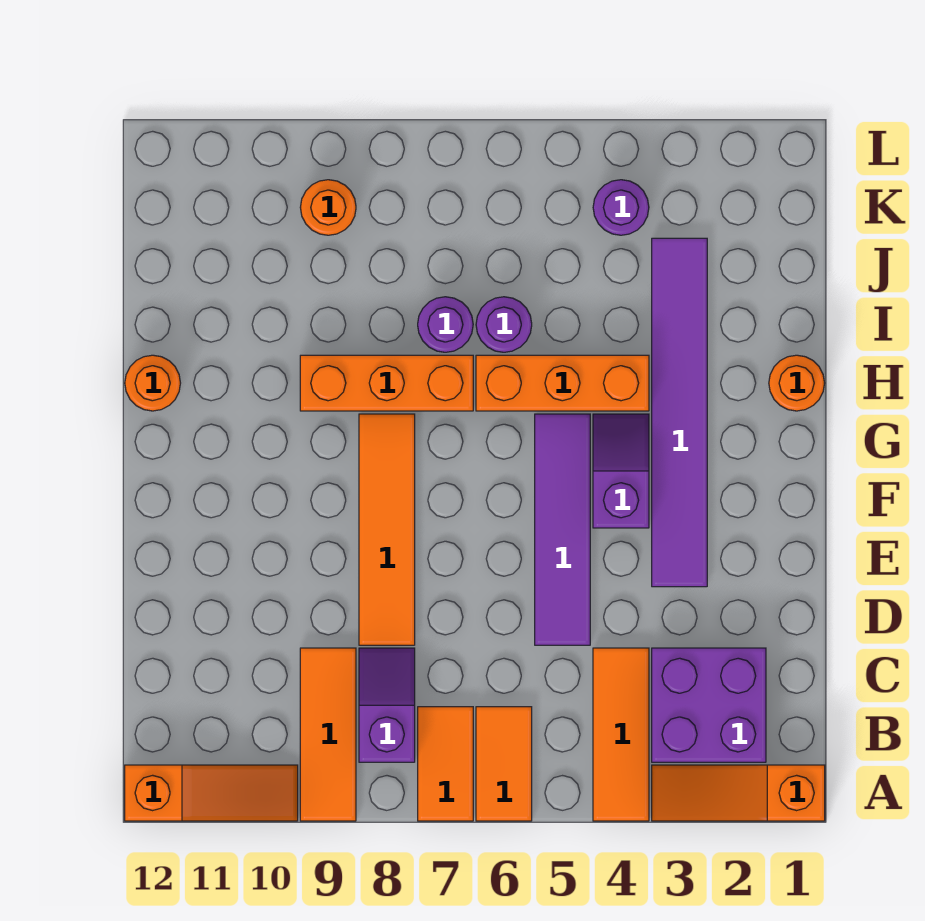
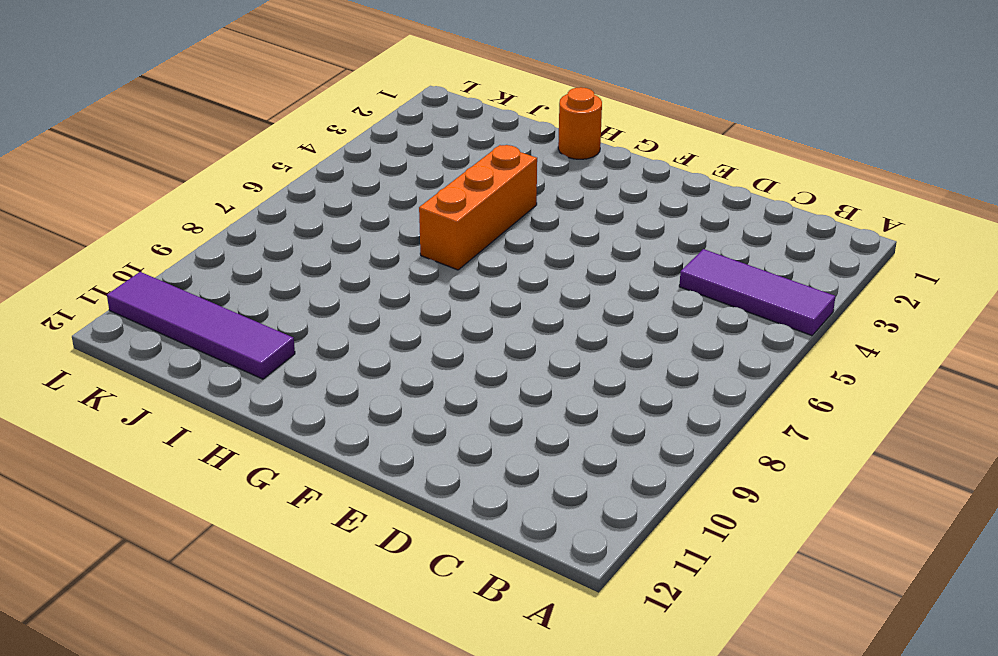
purple 1x3 tile [679,249,835,336] -> orange 1x3 tile [593,648,649,821]
purple 1x4 tile [107,272,295,379] -> purple 1x4 tile moved to [535,414,590,645]
none -> orange 1x3 slope [652,765,825,821]
none -> orange 1x2 tile [476,707,532,821]
none -> orange 1x2 tile [418,707,473,821]

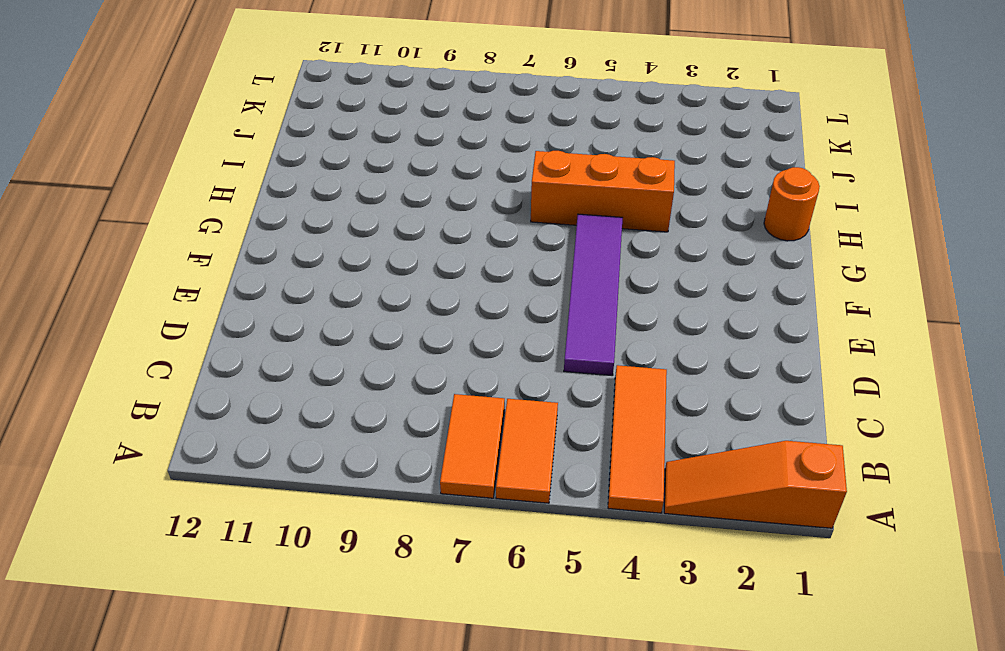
none -> orange 1x3 tile [300,648,356,821]
none -> orange 1x3 slope [125,765,298,821]
none -> purple 2x2 brick [652,648,766,762]

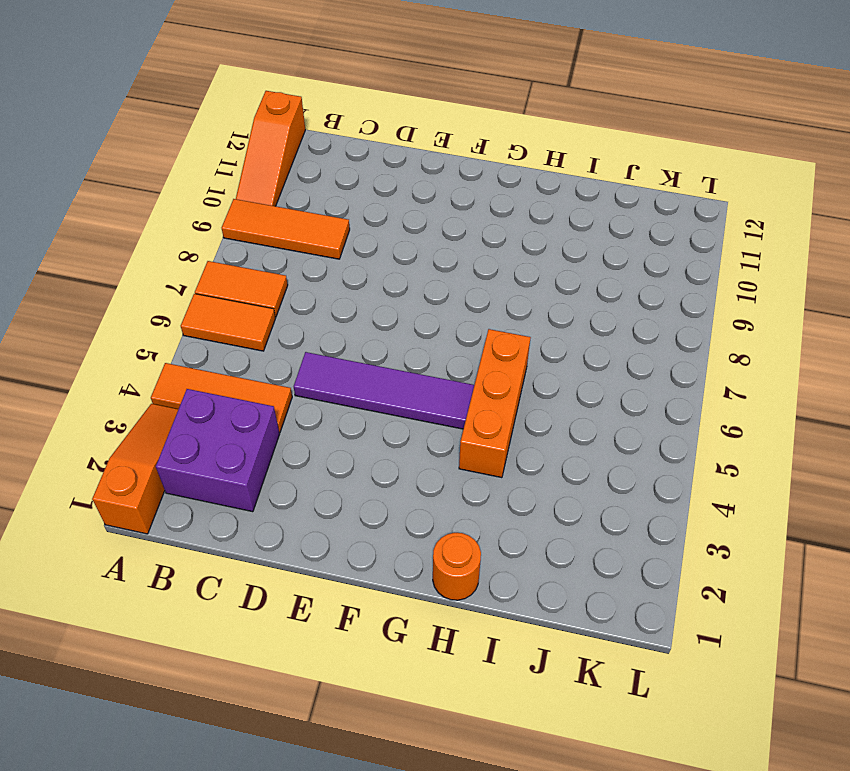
none -> purple 1x2 slope [359,648,415,762]
none -> orange 1x4 tile [359,414,415,645]
none -> purple 1x6 tile [652,238,707,587]

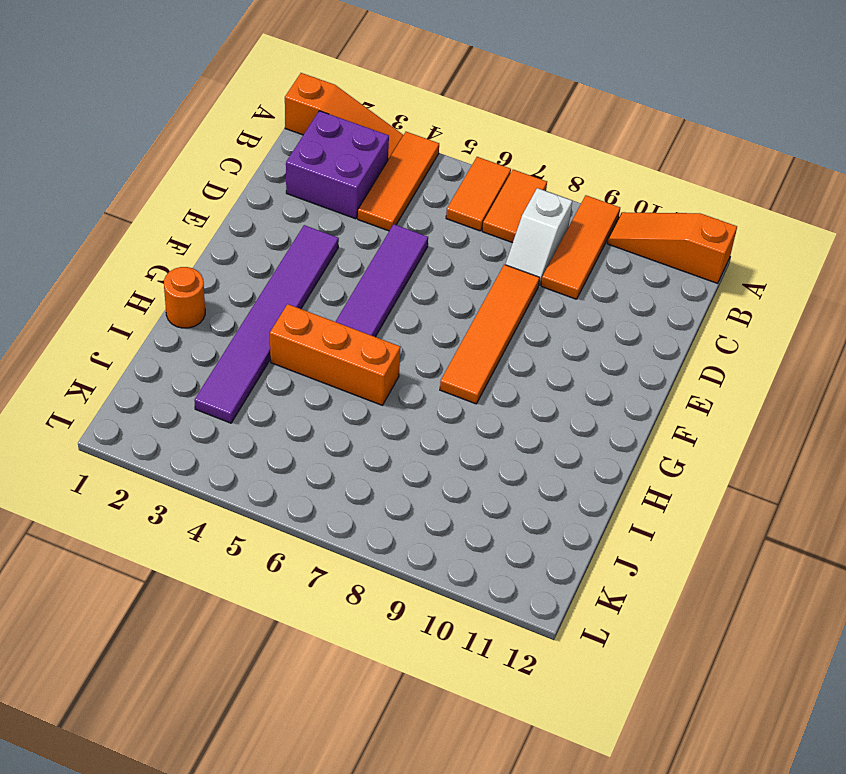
white 1x2 slope [505,188,572,285] -> purple 1x2 slope [359,648,415,762]
none -> purple 1x2 slope [593,414,649,528]
none -> orange 1x3 brick [300,355,473,411]
none -> orange 1x1 round brick [125,355,180,411]

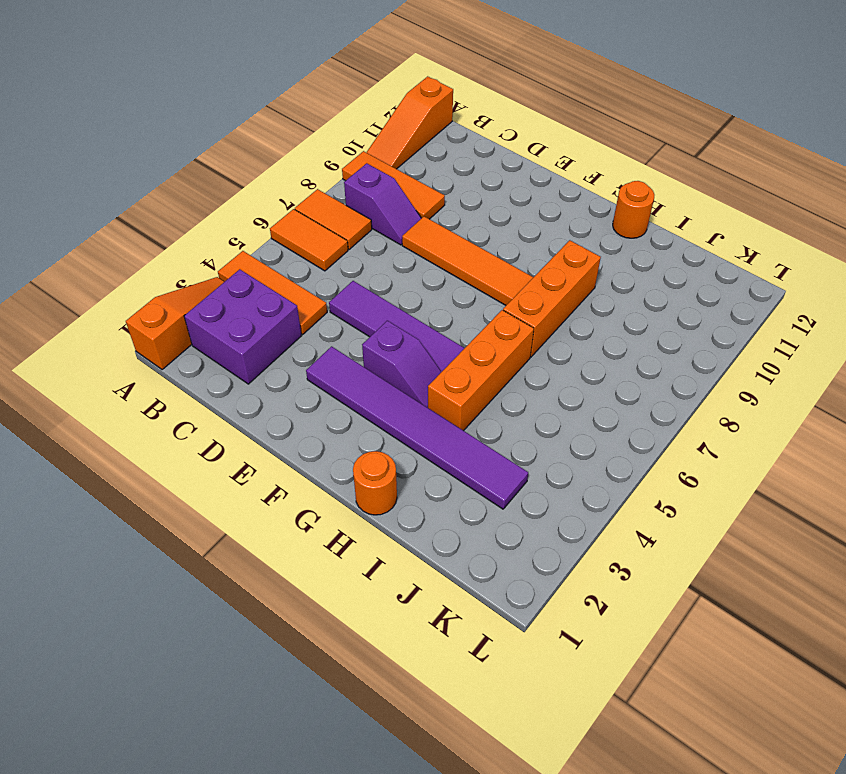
none -> purple 1x1 round brick [476,297,532,352]
none -> purple 1x1 round brick [418,297,473,352]
none -> purple 1x1 round brick [593,180,649,235]

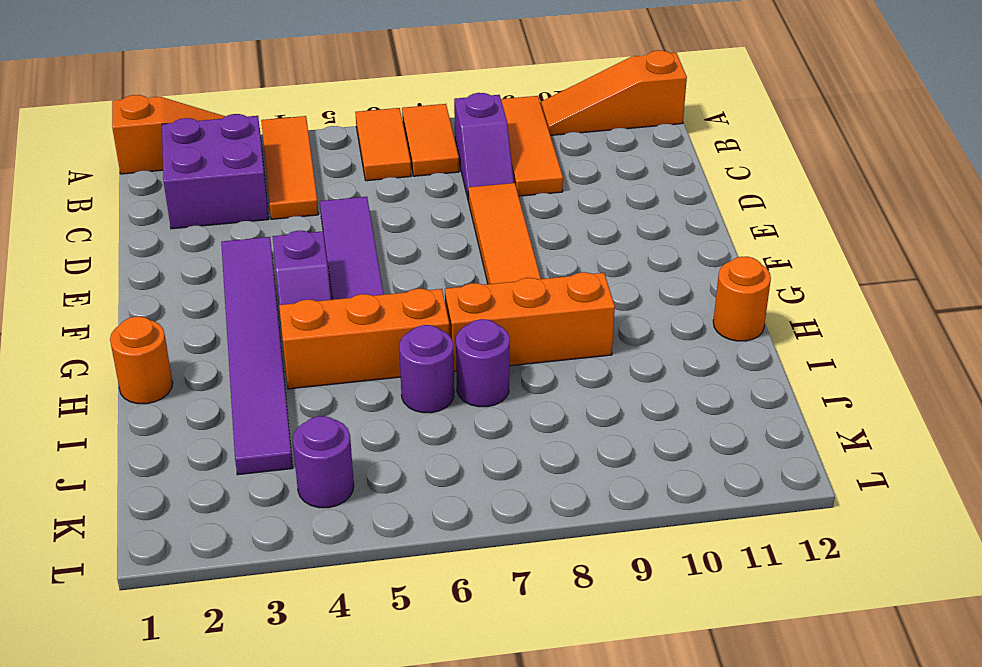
none -> orange 1x1 round brick [300,180,356,235]

